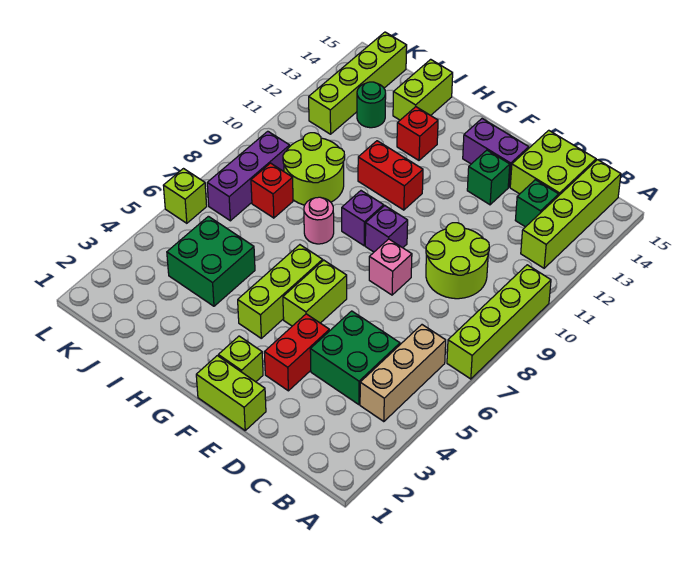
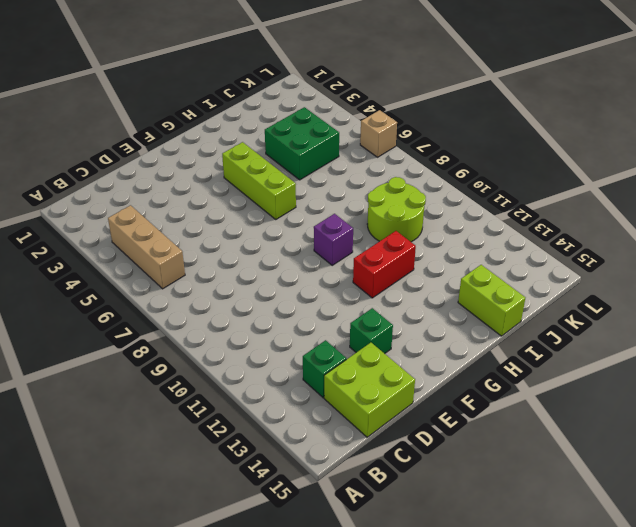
tan 1x1 brick [360,110,397,157] -> lime 1x1 brick [163,169,207,223]
none -> lime 1x4 brick [447,265,551,379]
none -> lime 1x4 brick [521,160,621,268]
none -> green 2x2 brick [310,311,400,405]

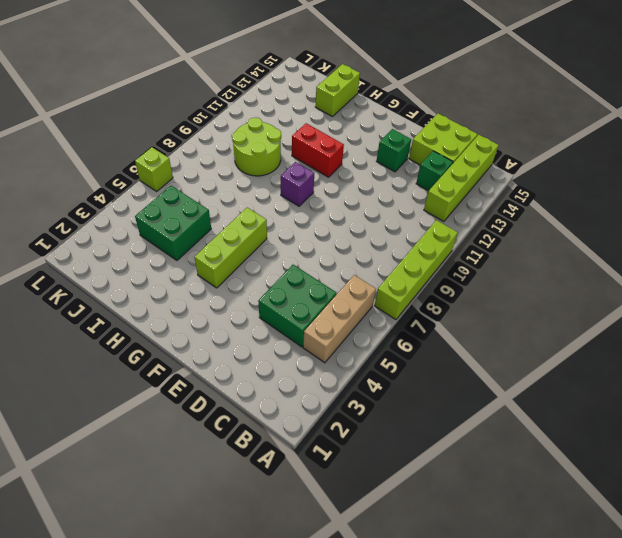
none -> lime 2x2 round brick [426,223,489,299]
none -> lime 1x2 brick [196,356,266,430]
none -> red 1x2 brick [264,314,329,391]

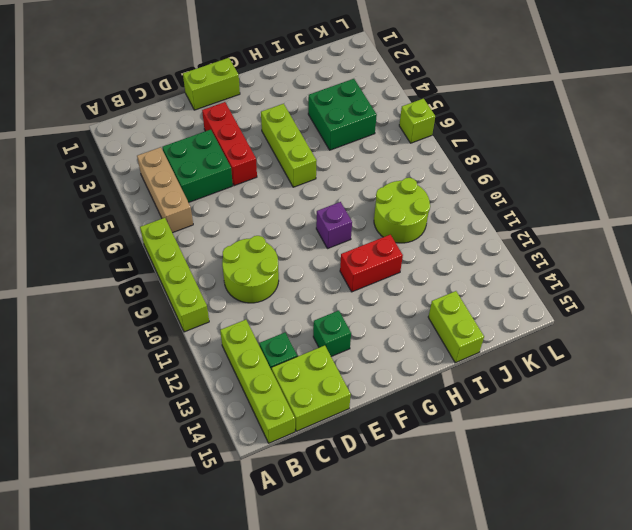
red 1x3 brick [202,102,257,186] -> red 1x2 brick [264,314,329,391]
none -> pink 1x1 brick [369,239,412,295]
none -> purple 1x2 brick [463,119,529,187]
none -> lime 1x1 brick [218,336,263,382]

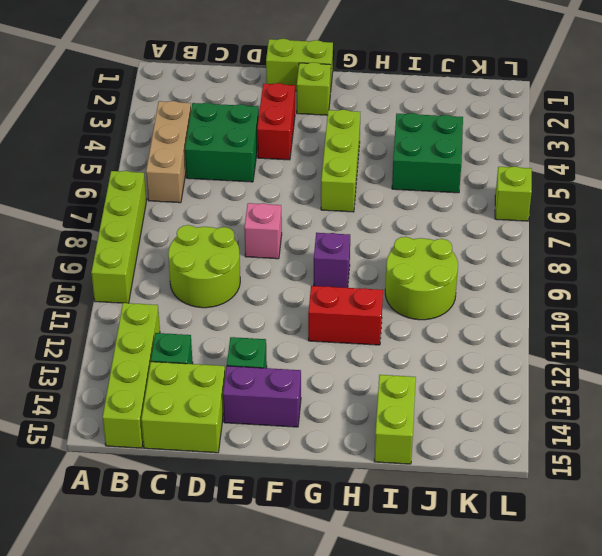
none -> lime 1x2 brick [283,260,347,326]
none -> purple 1x1 brick [365,206,408,252]
none -> pink 1x1 round brick [304,197,334,244]

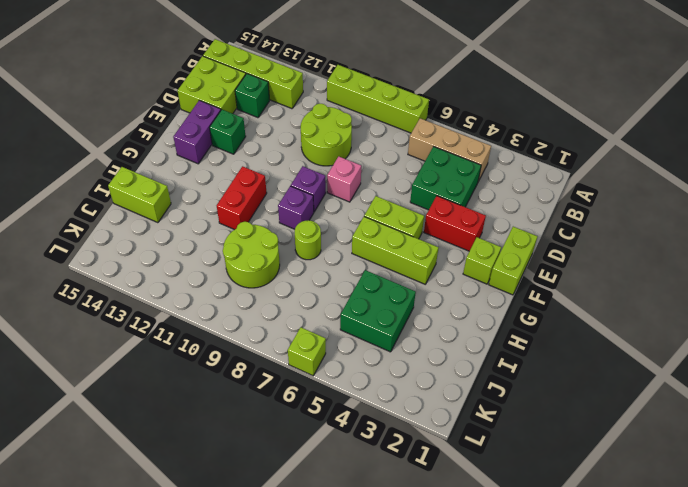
lime 1x1 round brick [295,220,321,260] -> pink 1x1 round brick [304,197,334,244]
none -> red 1x1 brick [397,107,438,160]
none -> red 1x1 brick [251,163,293,218]
none -> green 1x1 round brick [357,82,386,128]

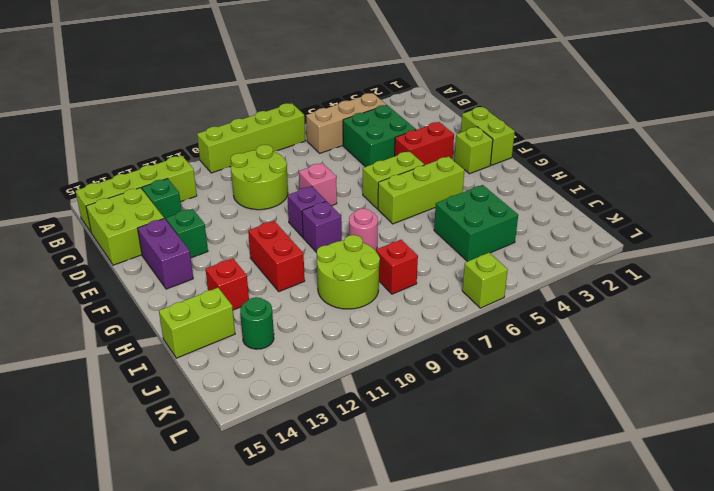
none -> purple 1x3 brick [207,131,290,221]
none -> lime 1x4 brick [309,32,407,134]

